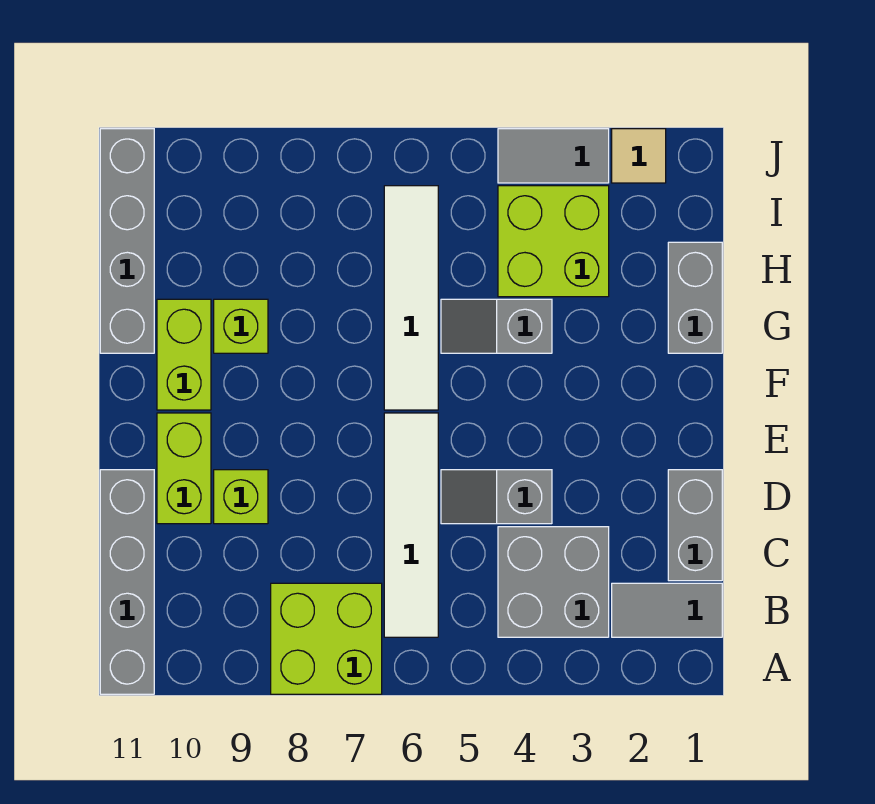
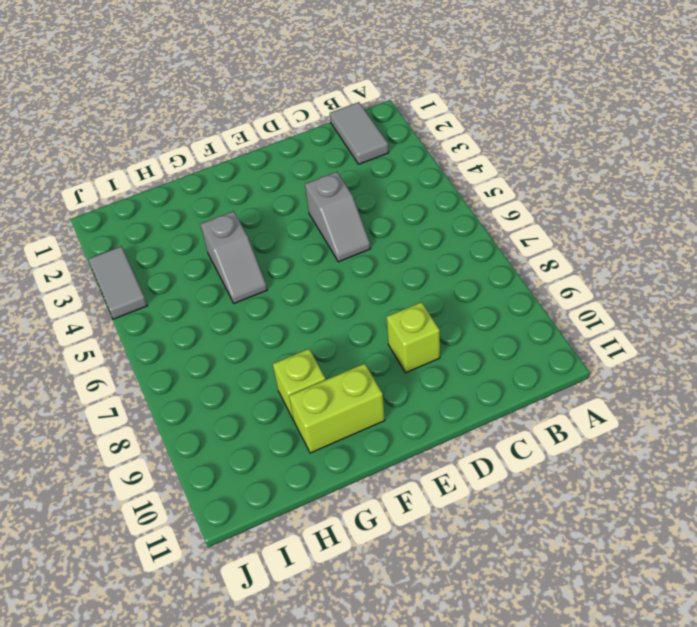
none -> lime 2x2 brick [271,583,382,694]
none -> grey 1x4 brick [100,470,154,694]
none -> grey 2x2 brick [498,527,609,637]

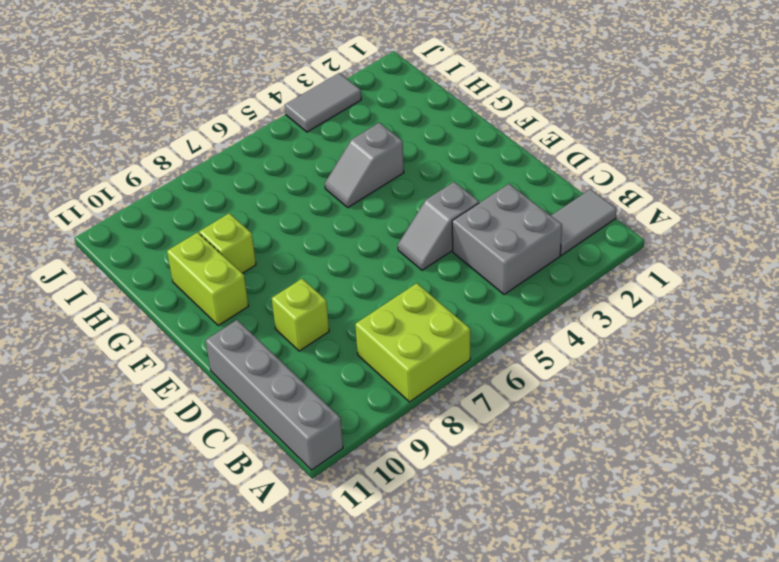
none -> white 1x4 tile [384,413,438,637]
none -> grey 1x2 brick [668,470,722,581]
none -> lime 1x2 brick [157,413,211,524]

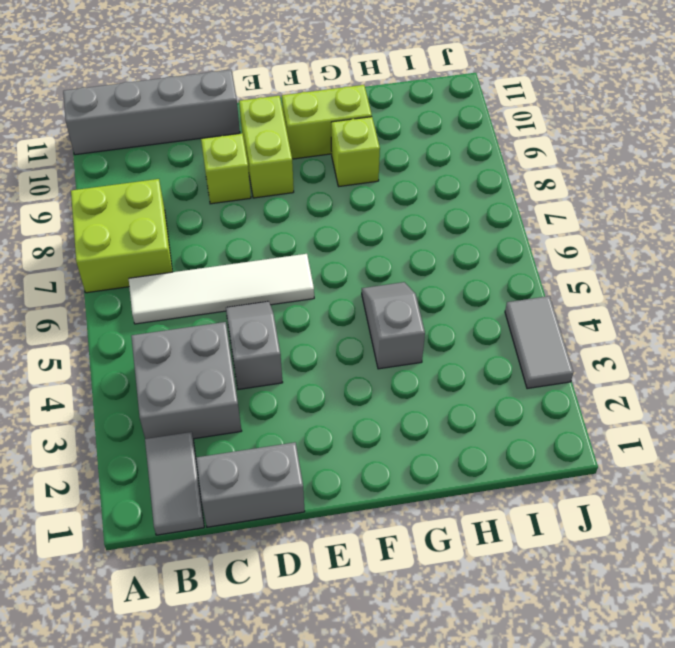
lime 1x2 brick [239,96,294,198] -> lime 1x2 brick turned to [157,413,211,524]
none -> white 1x4 tile [384,186,438,410]
none -> grey 1x2 brick [668,242,722,353]
none -> grey 1x4 brick [100,129,154,353]

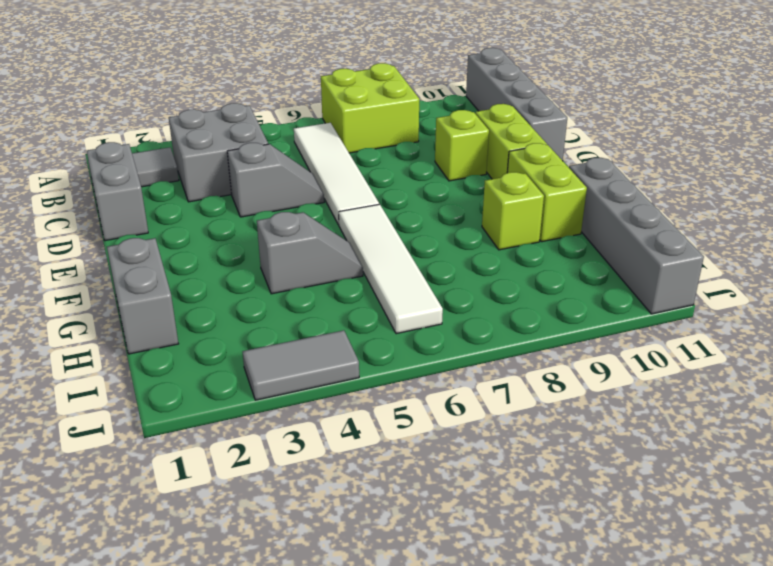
none -> lime 2x2 brick [498,186,609,297]
none -> tan 1x1 tile [612,129,666,183]

